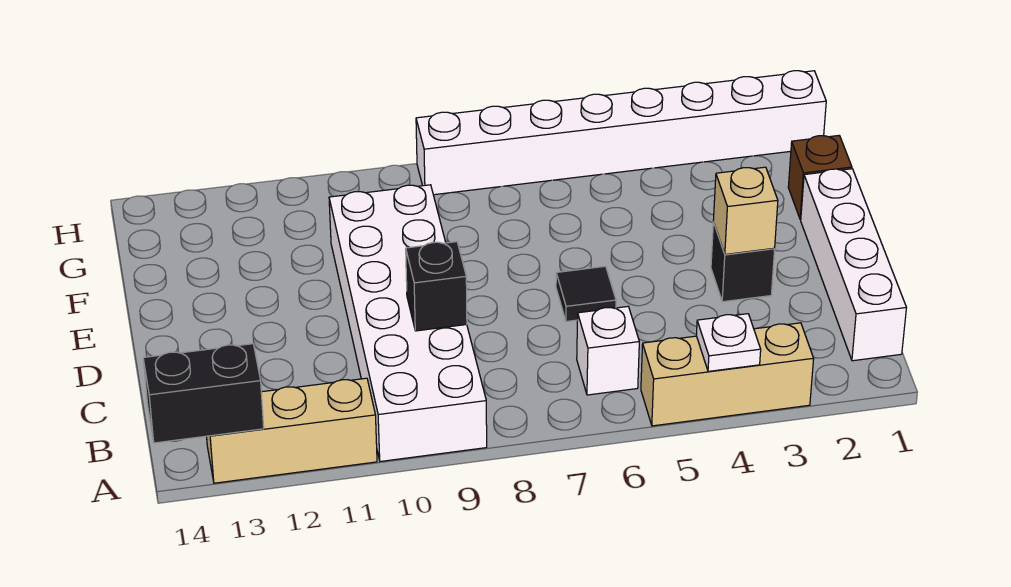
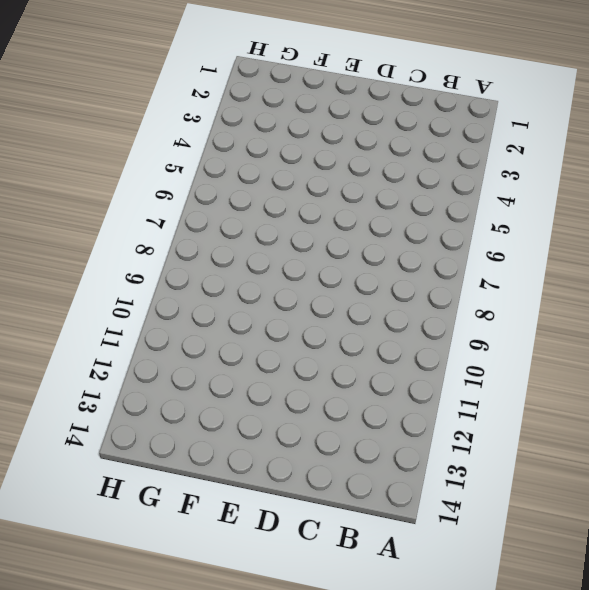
none -> tan 1x3 brick [641,323,814,426]
none -> white 2x6 brick [329,185,487,461]
none -> tan 1x3 brick [207,378,377,483]

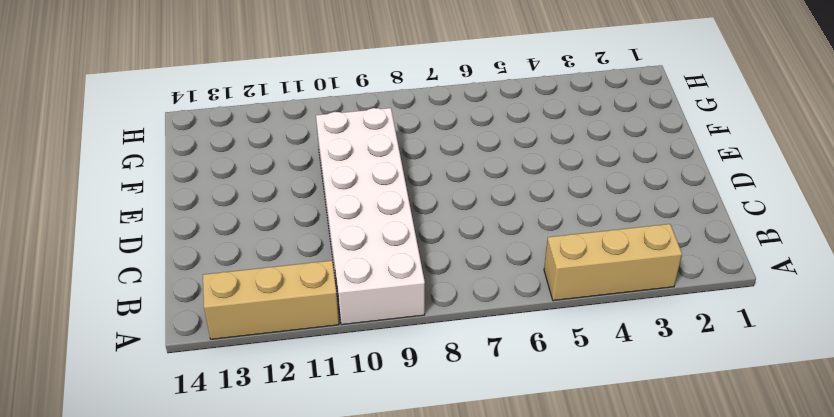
none -> white 1x4 brick [801,169,906,361]
none -> white 1x1 brick [577,307,639,395]
none -> black 1x1 brick [711,222,775,302]

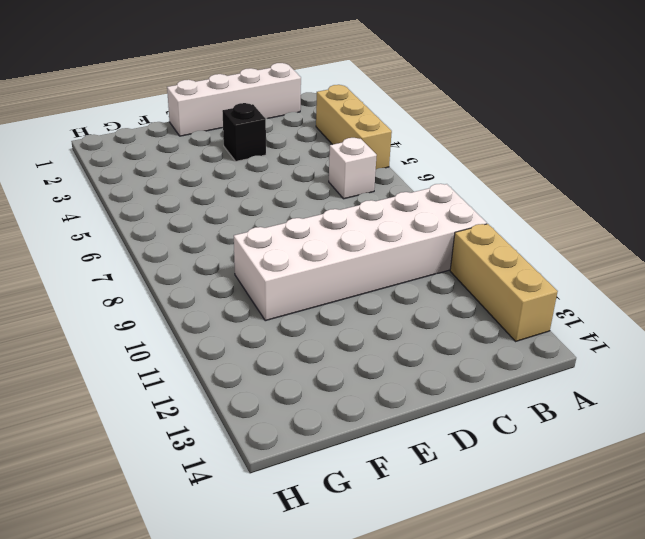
none -> black 1x1 tile [556,266,616,321]
none -> brown 1x1 brick [788,136,852,220]
none -> white 1x8 brick [416,71,826,195]

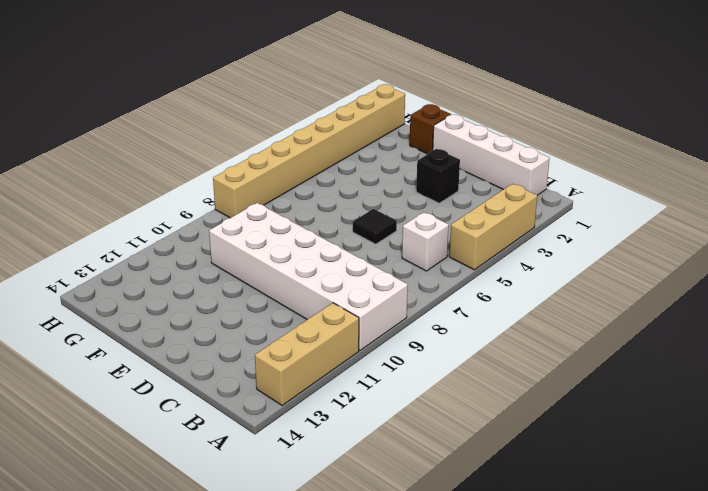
tan 1x8 brick [213,84,405,218] -> white 1x8 brick [416,71,826,195]
none -> white 1x1 plate [696,314,761,371]
none -> black 1x2 brick [143,344,264,443]
none -> black 1x1 brick [406,242,467,331]

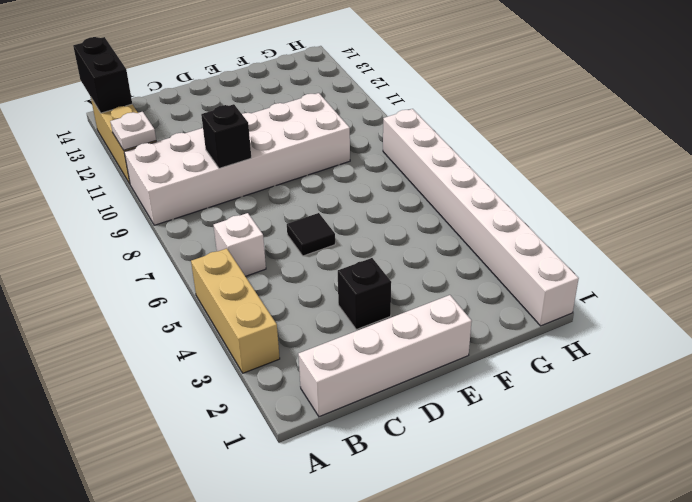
white 1x1 plate [110,112,156,150] -> white 1x1 plate moved to [696,314,761,371]
none -> brown 1x1 brick [788,136,852,220]
none -> tan 1x1 brick [713,167,778,254]

